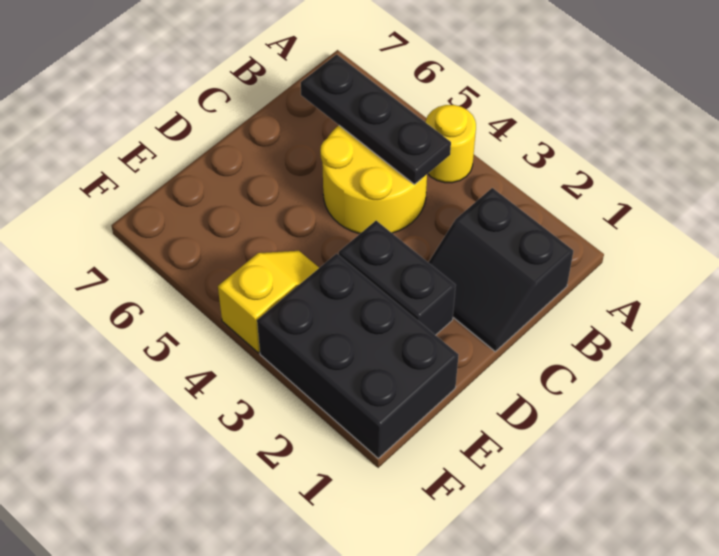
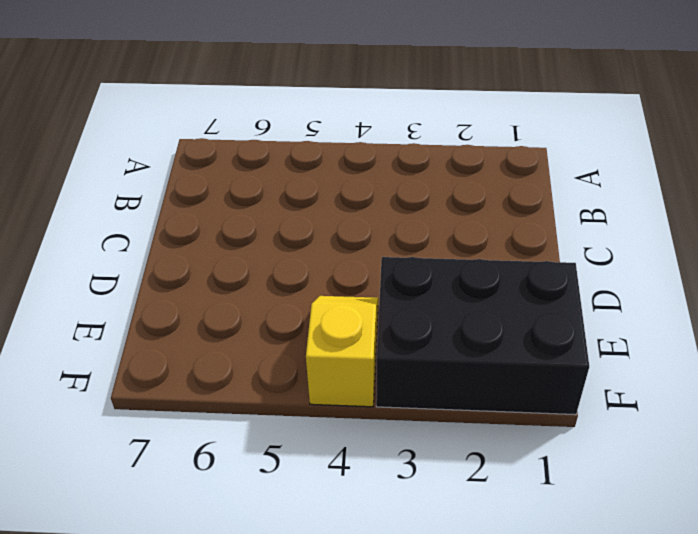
none -> yellow 1x1 round brick [425,105,476,183]
none -> black 2x2 slope [428,188,573,351]

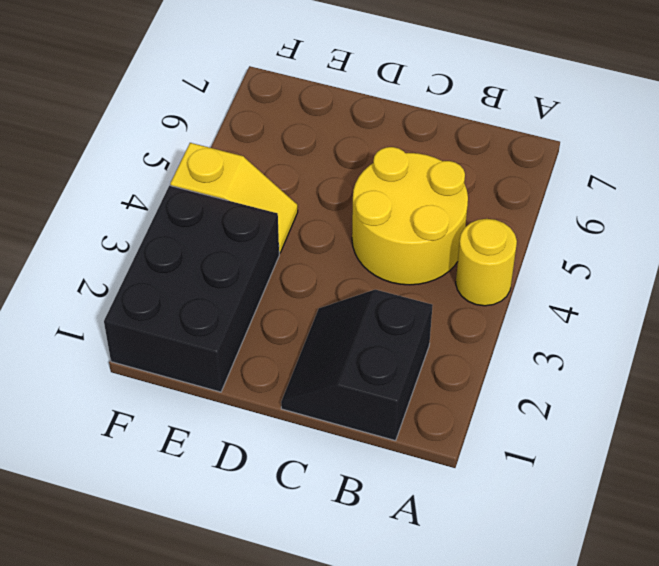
none -> black 1x2 brick [339,221,456,335]
none -> black 1x3 plate [301,54,451,184]

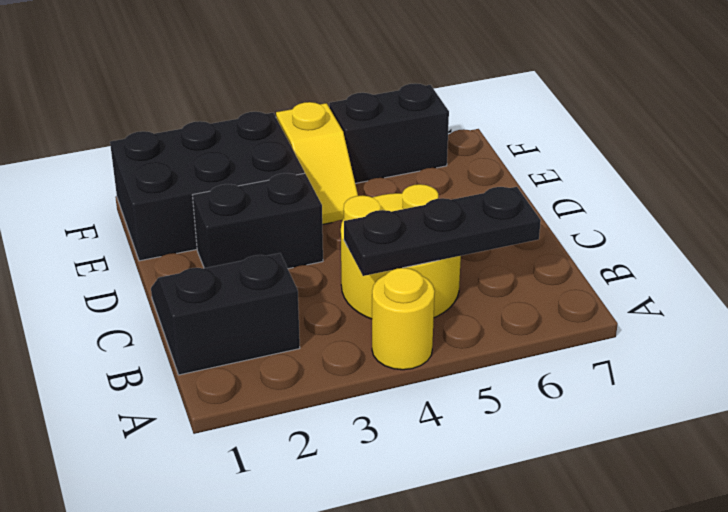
black 1x2 brick [329,83,449,183] -> none

